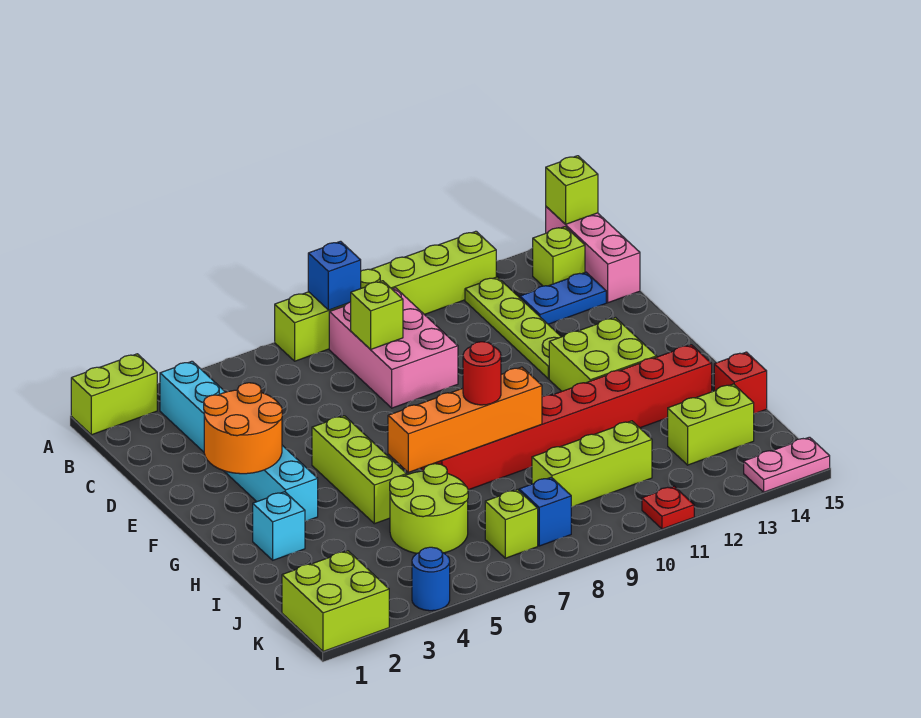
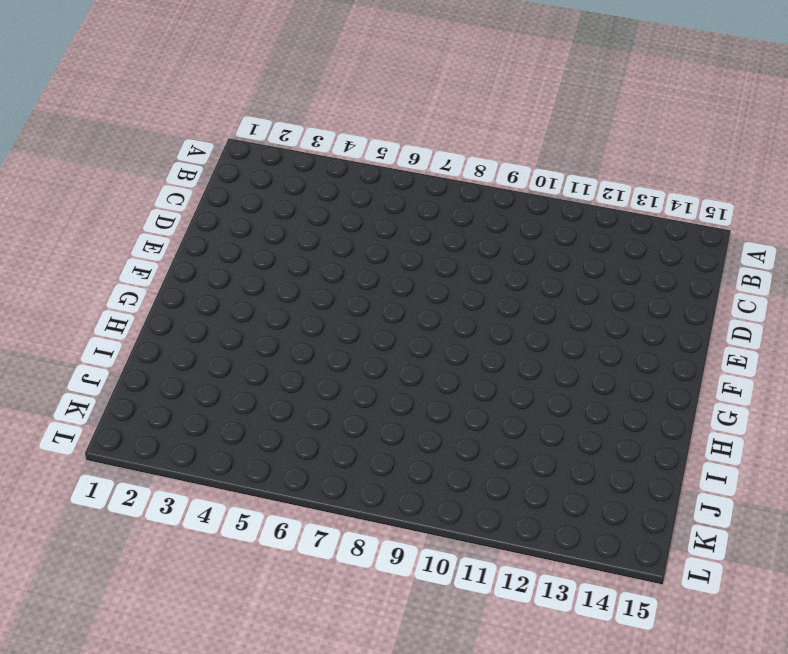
none -> lime 1x2 brick [71,354,157,435]
none -> lime 1x6 brick [275,231,496,361]
none -> pink 1x3 brick [546,207,640,303]

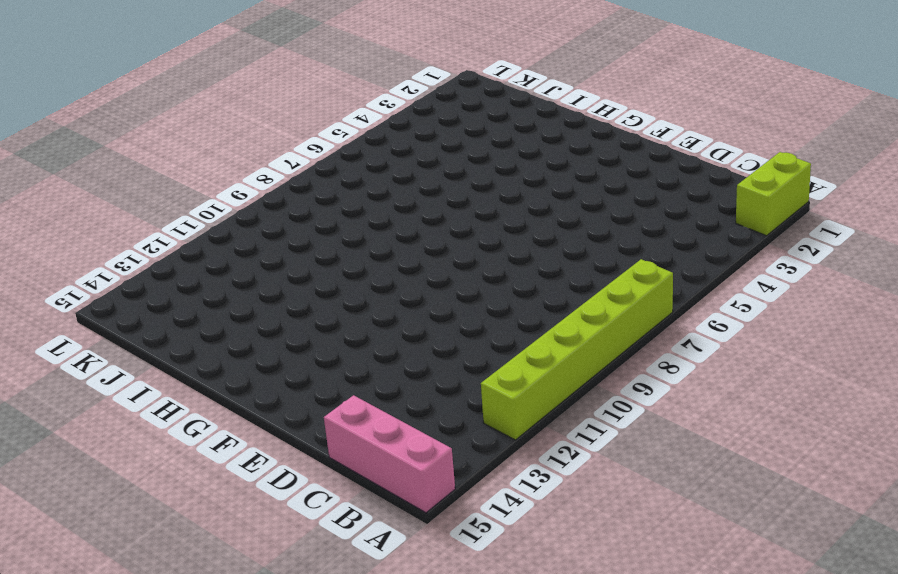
none -> cyan 1x6 brick [160,361,318,521]
none -> pink 2x3 brick [329,288,458,408]
none -> lime 1x4 plate [465,277,561,379]

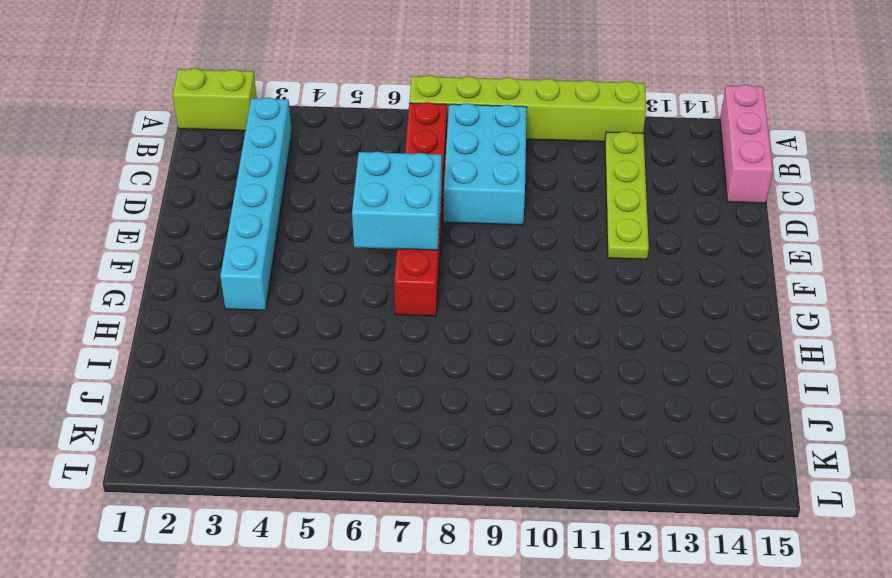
red 1x6 brick [394,102,447,316] -> none
cyan 2x3 brick [444,103,527,225] -> pink 2x3 brick [329,288,458,408]
cyan 2x2 brick [352,151,442,250] -> none
none -> lime 1x1 brick [533,227,585,286]
none -> blue 1x2 plate [520,272,606,324]
none -> lime 1x3 brick [312,416,407,524]

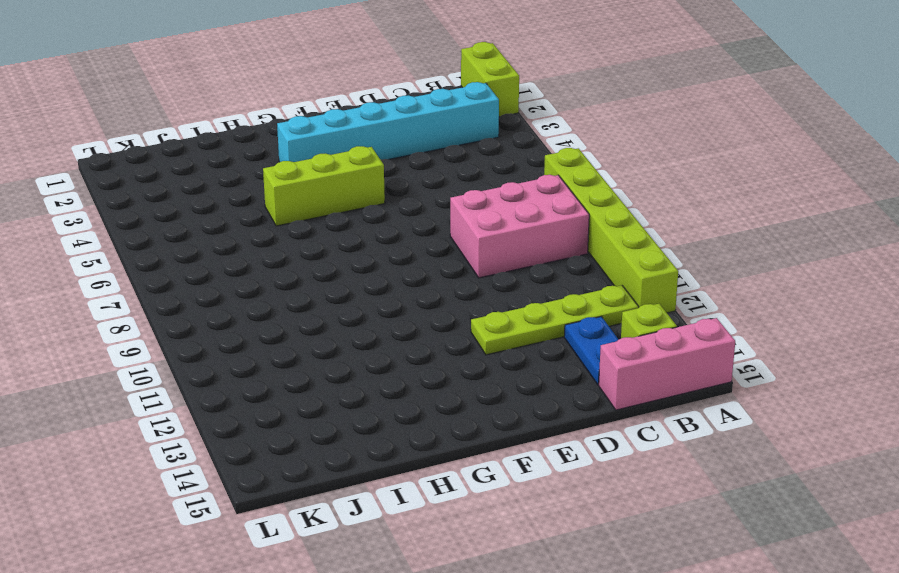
none -> lime 2x2 brick [549,318,657,391]
none -> cyan 1x1 brick [253,492,305,560]
none -> red 1x8 brick [422,345,712,490]

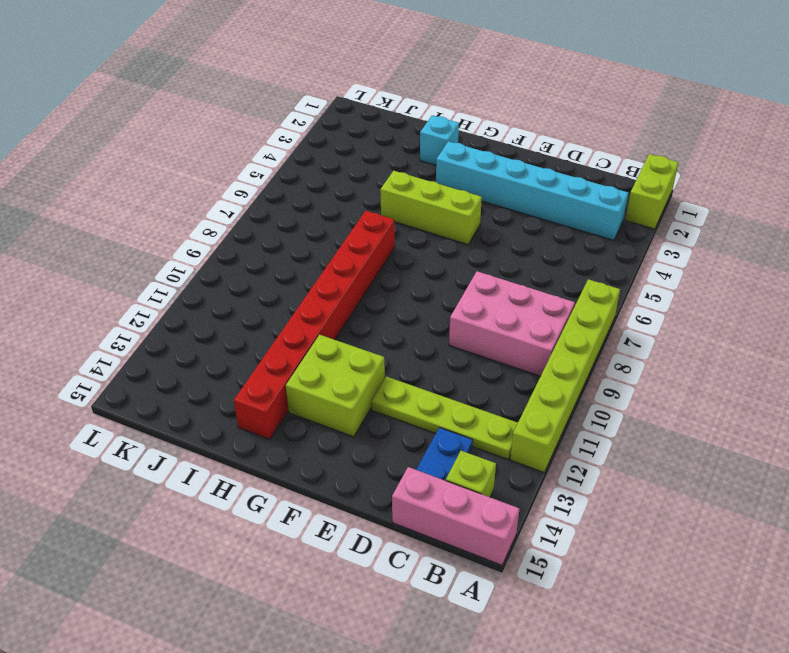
none -> lime 2x2 round brick [390,464,468,553]
none -> red 1x1 brick [714,352,767,413]
none -> lime 1x3 brick [532,421,652,507]

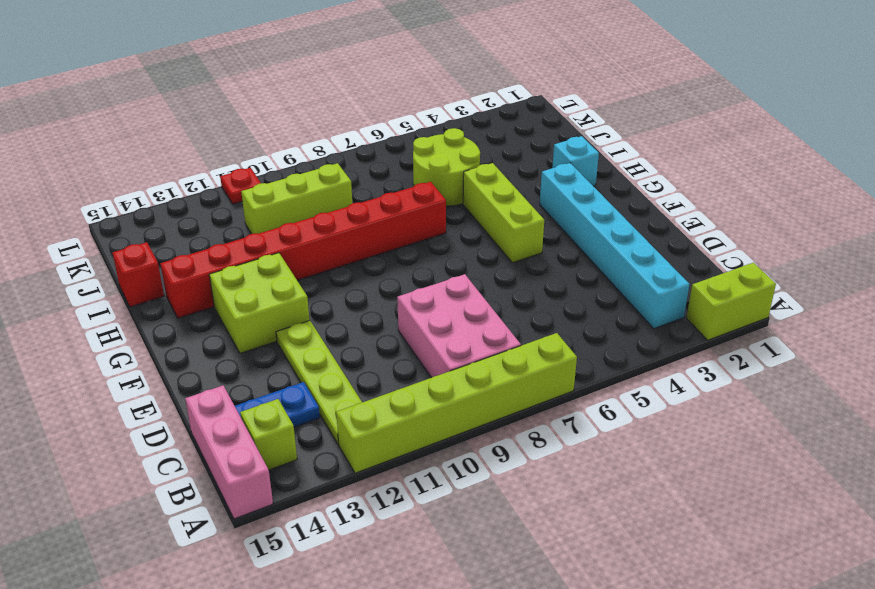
none -> lime 1x2 brick [668,384,754,465]
none -> lime 2x2 brick [282,551,389,651]
none -> lime 1x1 brick [485,490,538,558]

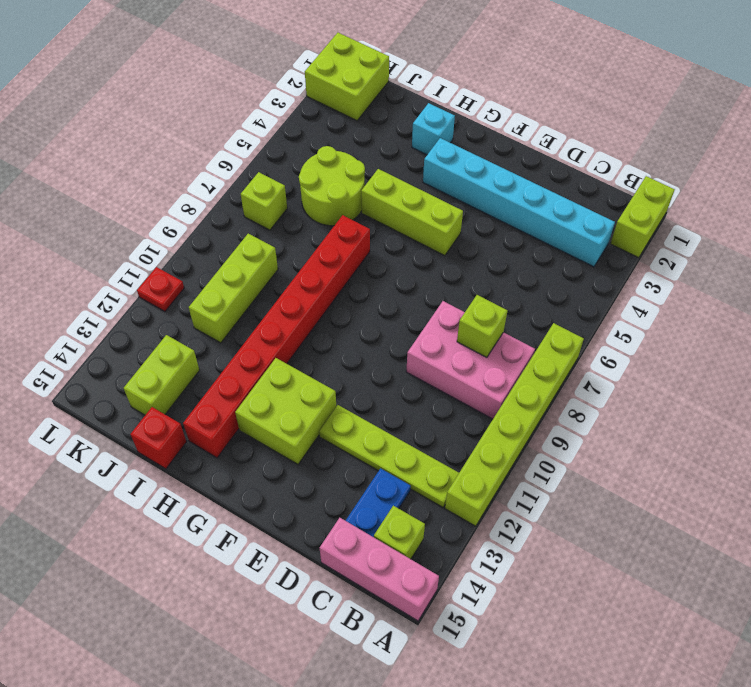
none -> blue 1x1 brick [519,477,571,546]
none -> blue 1x1 round brick [412,547,450,611]
none -> pink 1x2 plate [744,437,830,492]

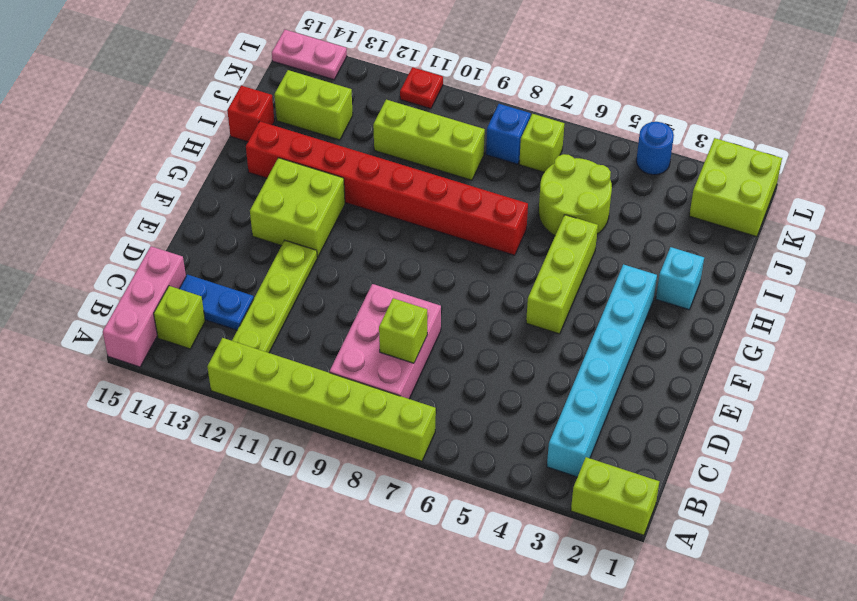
none -> blue 1x1 brick [308,241,361,310]
none -> lime 1x1 brick [546,156,598,224]
none -> orange 2x2 round brick [204,383,282,474]

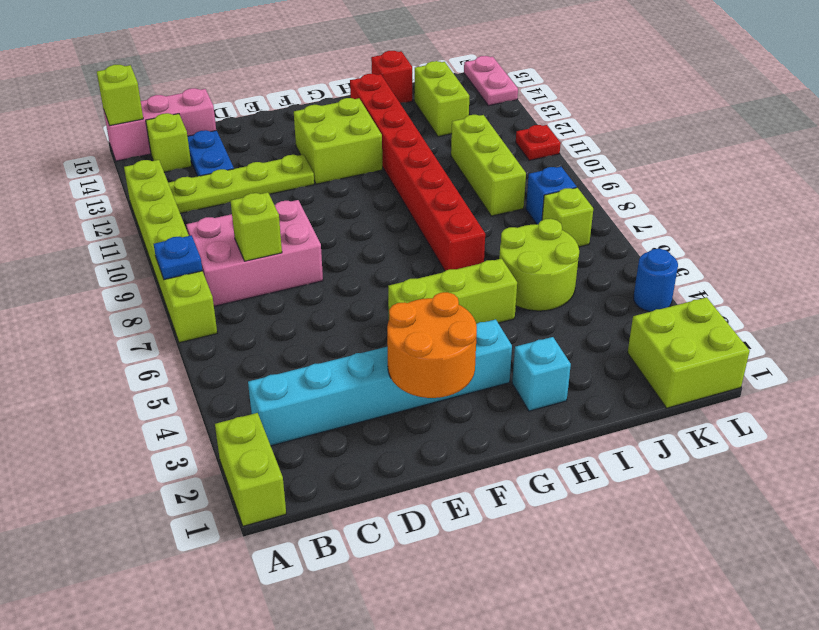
blue 1x1 plate [154,235,203,280] -> blue 1x1 brick [308,241,361,310]
none -> orange 1x4 brick [388,367,542,472]
none -> red 1x1 round brick [463,342,501,405]

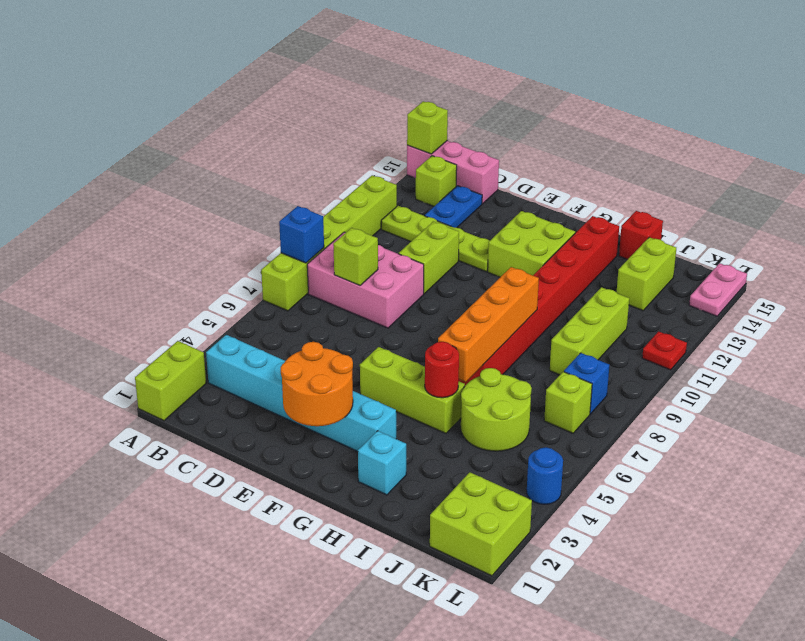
lime 1x2 brick [399,222,459,294] -> none
red 1x1 round brick [425,342,459,398] -> red 1x1 round brick moved to [463,342,501,405]

